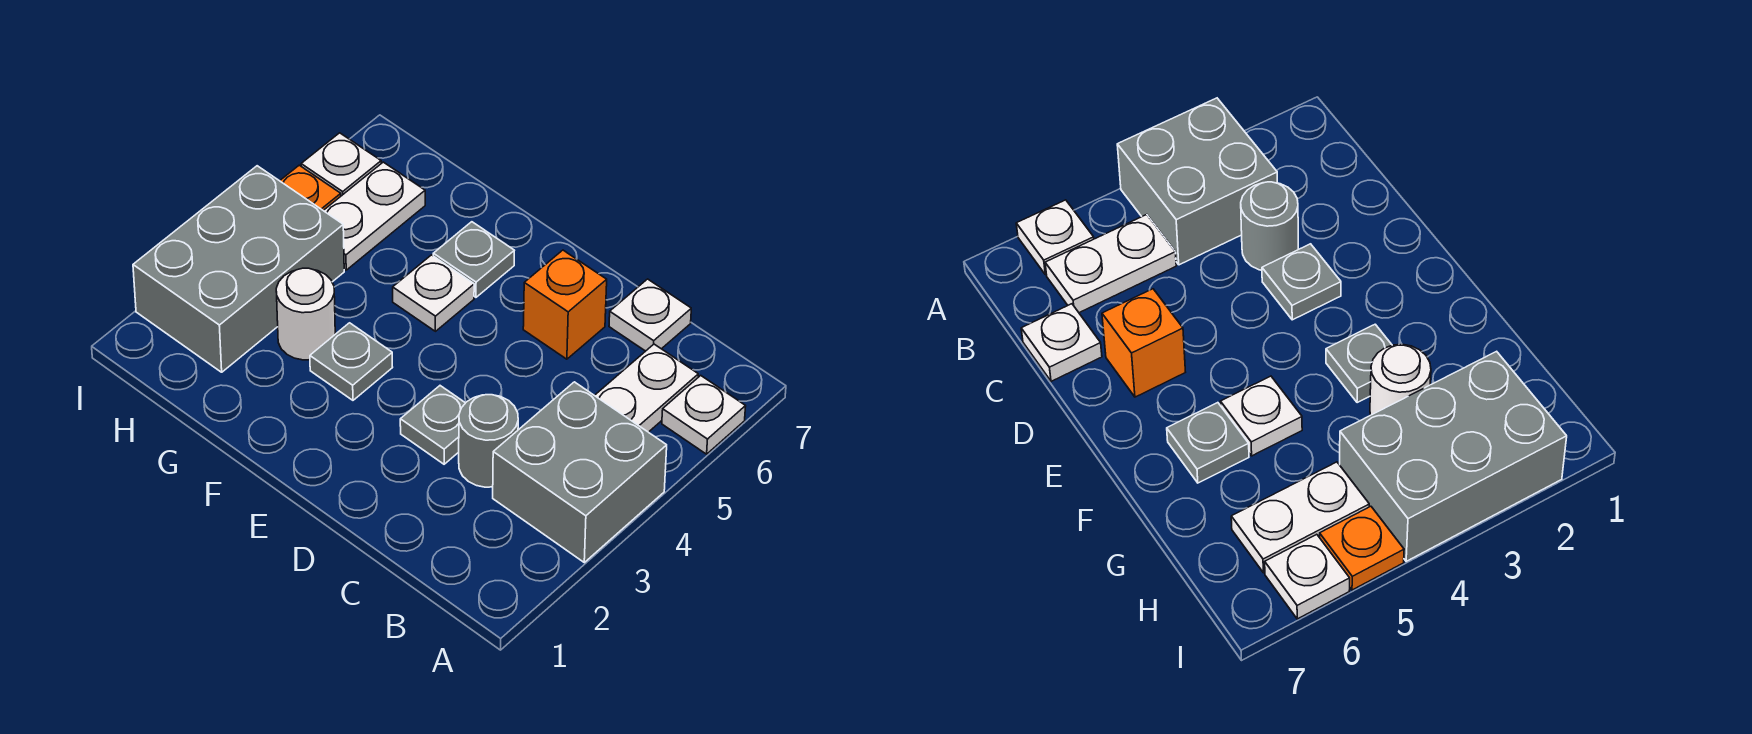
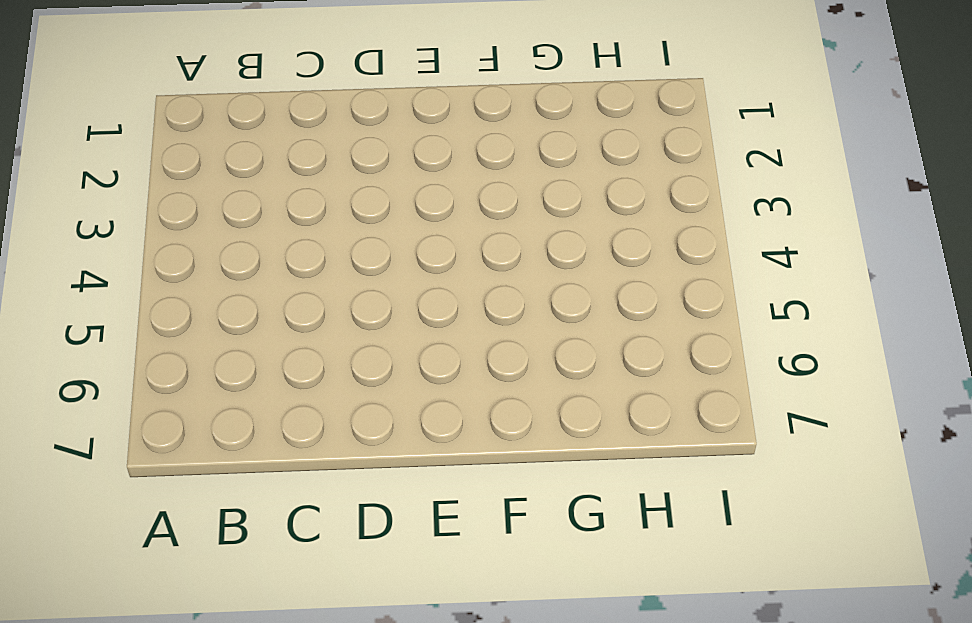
none -> grey 2x2 brick [493,382,667,562]
none -> white 1x1 plate [662,376,746,454]
none -> white 1x2 plate [595,344,698,432]

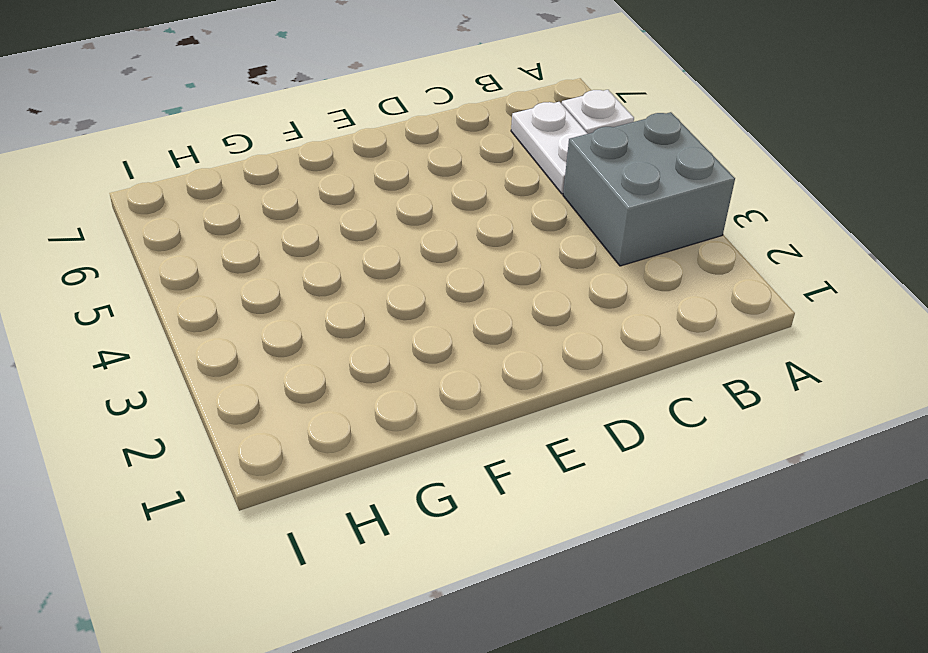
none -> grey 1x1 round brick [459,395,518,487]
none -> white 1x1 plate [609,279,691,351]
none -> grey 1x1 plate [400,386,465,464]

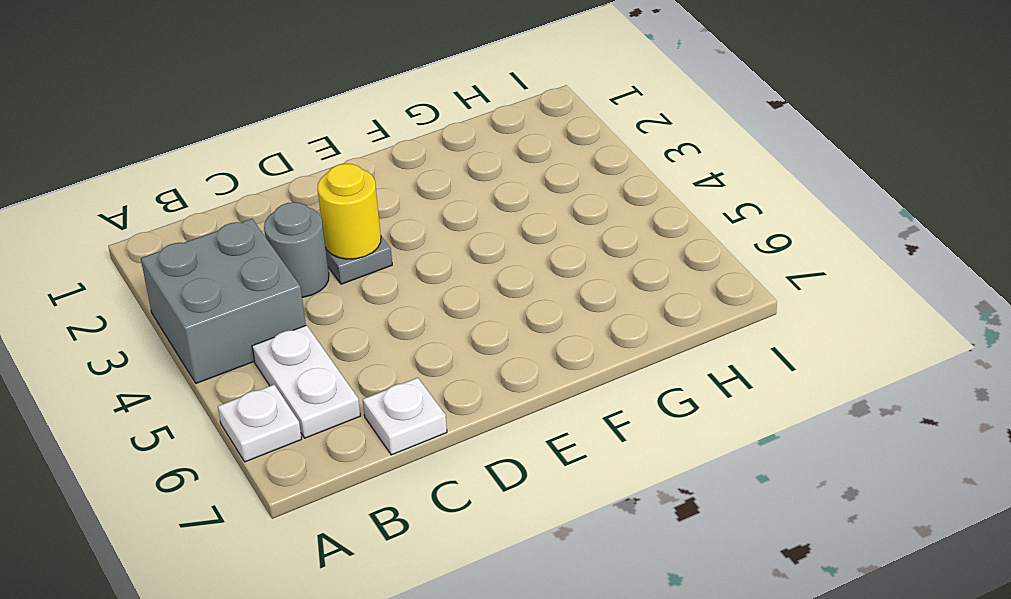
yellow 1x1 round brick [317,164,381,259] -> none
none -> orange 1x1 brick [523,250,607,359]
none -> grey 1x1 plate [310,323,393,400]
none -> white 1x1 plate [393,255,474,331]

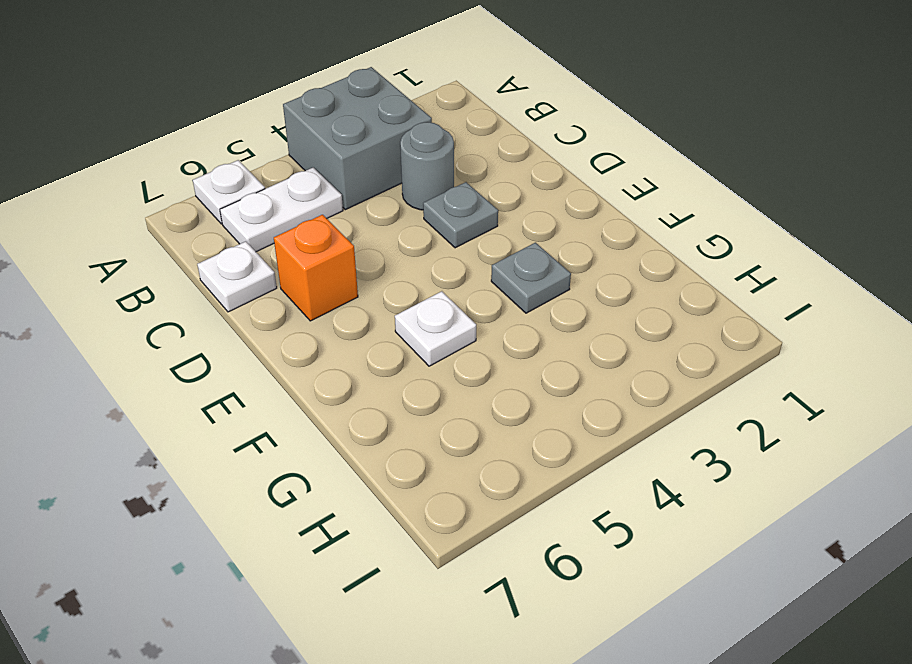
none -> grey 1x1 plate [433,222,514,297]
none -> white 1x1 round brick [276,268,335,360]
none -> grey 2x3 brick [133,166,344,372]

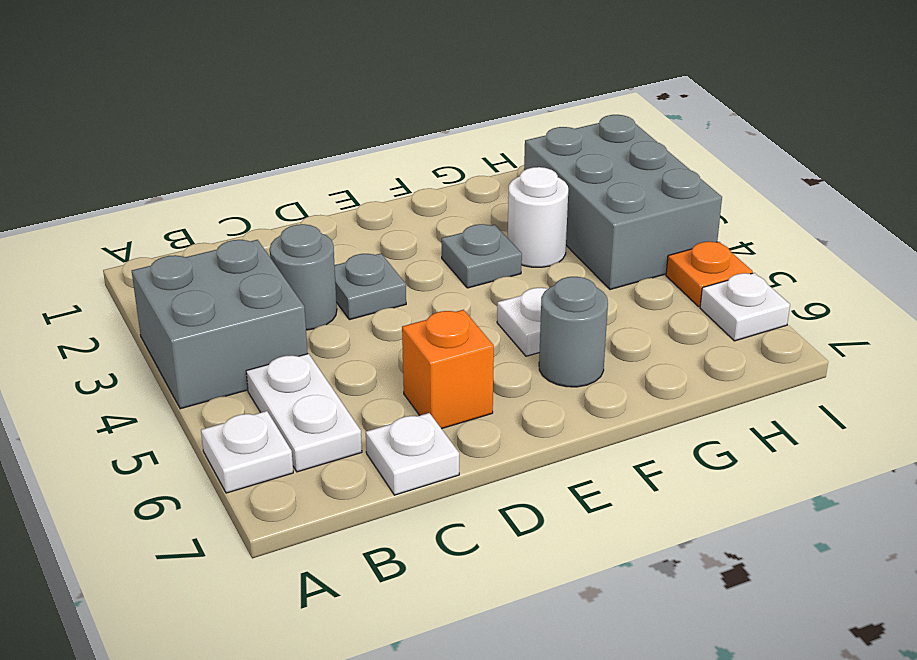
grey 1x1 round brick [539,277,608,387] -> grey 1x1 plate [433,222,514,297]
none -> white 1x2 plate [323,162,425,270]

